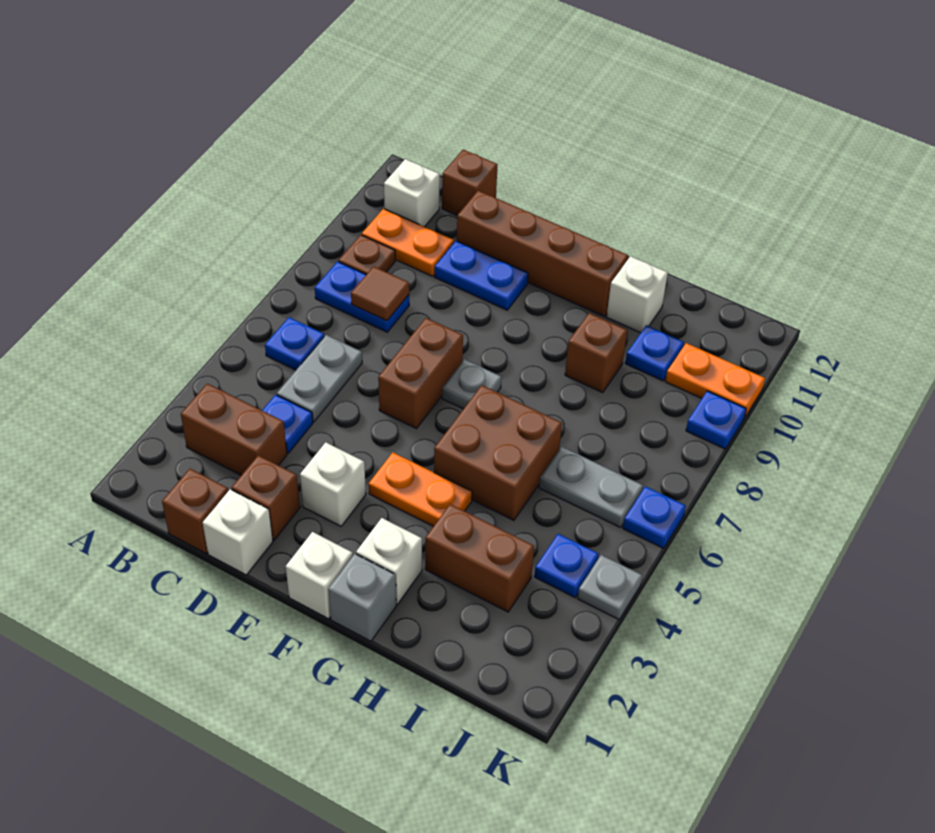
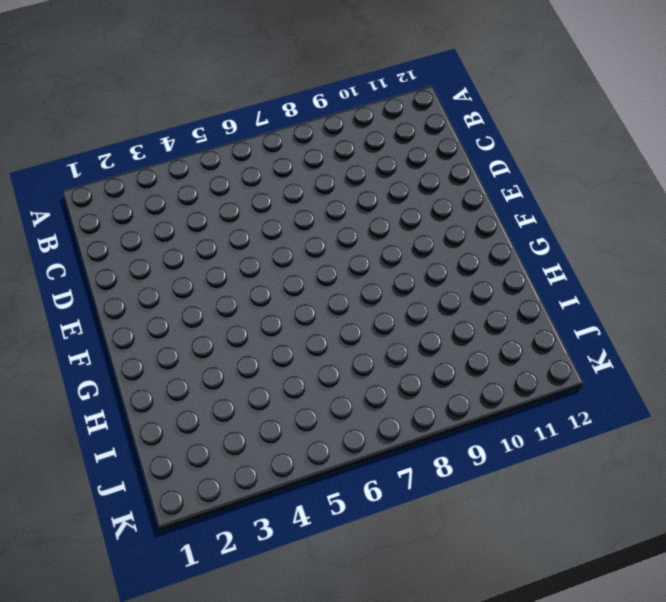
none -> brown 1x2 brick [181,384,287,475]
none -> blue 1x1 plate [265,317,324,370]
none -> blue 1x2 plate [315,262,409,332]
none -> brown 1x1 plate [339,235,395,275]

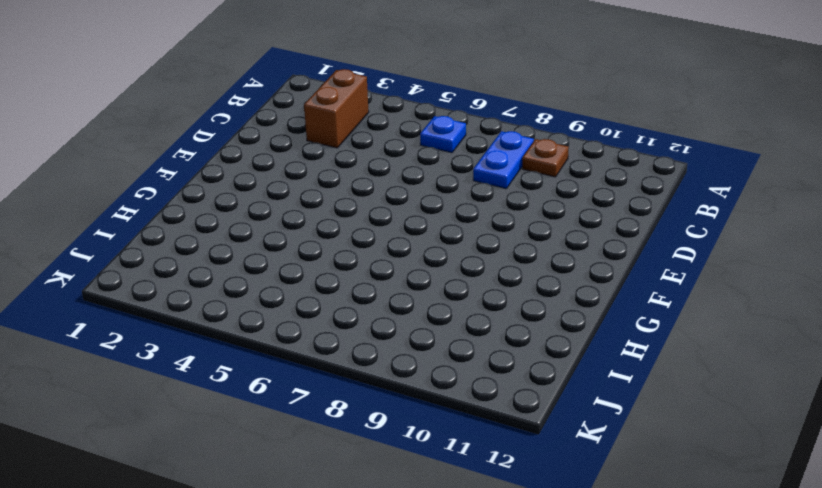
none -> orange 1x2 plate [362,209,454,277]
none -> white 1x1 brick [384,159,440,227]
none -> brown 1x1 brick [162,469,228,554]
none -> blue 1x1 plate [262,395,313,453]

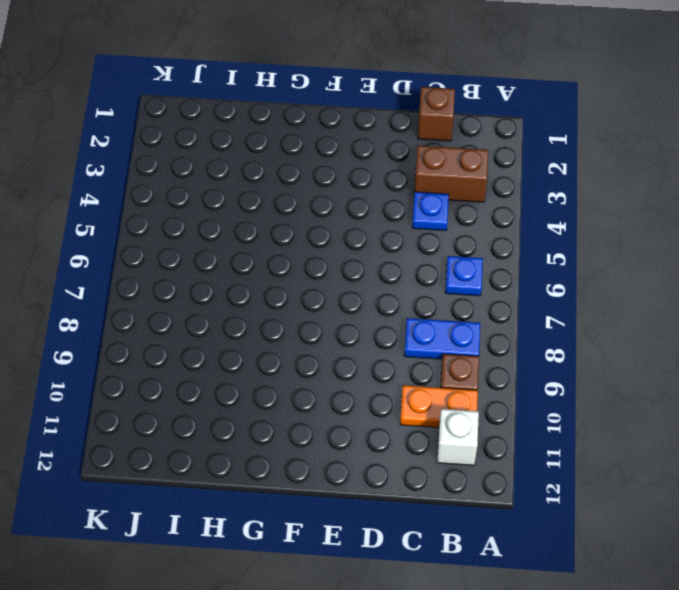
none -> grey 1x2 plate [277,335,362,422]
none -> brown 1x1 brick [442,150,498,215]
none -> white 1x1 brick [203,489,273,575]
none -> brown 1x1 brick [232,455,300,540]

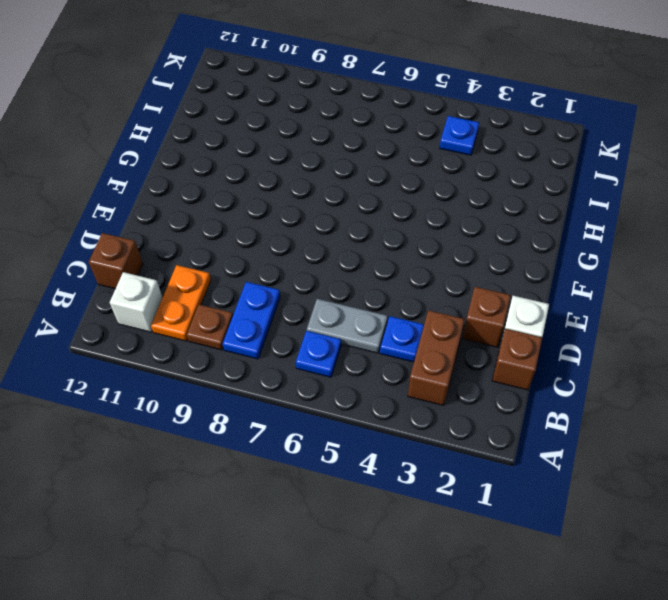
none -> blue 1x2 plate [435,241,528,310]
none -> brown 1x4 brick [457,191,628,317]
none -> white 1x1 brick [300,442,366,526]
none -> brown 1x2 brick [378,318,463,429]

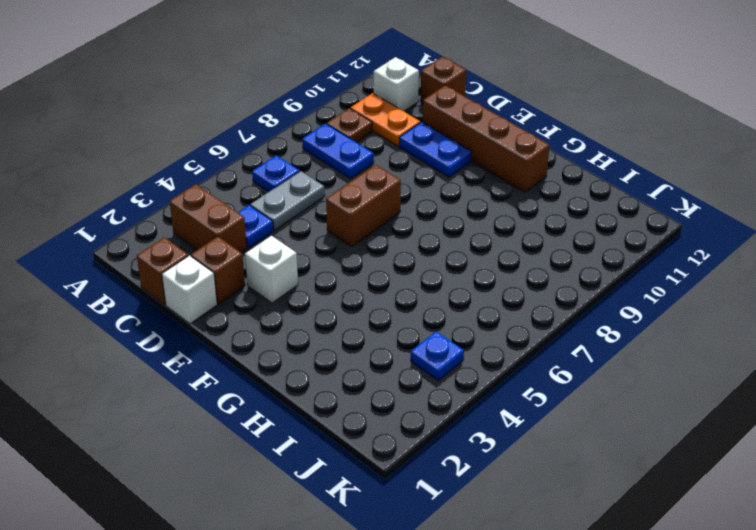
none -> white 1x1 brick [286,532,353,619]
none -> orange 1x2 plate [369,452,472,526]
none -> grey 1x1 plate [442,359,502,409]
none -> grey 1x1 brick [328,554,396,641]

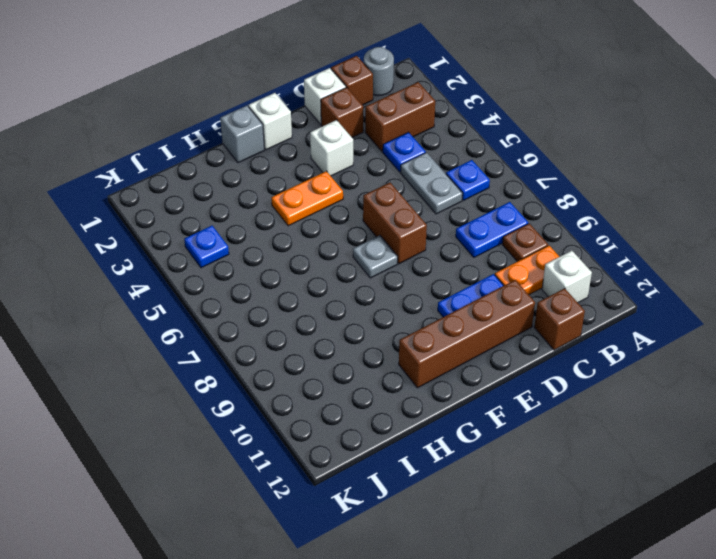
grey 1x1 round brick [364,47,394,96] -> none
none -> white 1x1 brick [356,518,422,604]
none -> brown 2x2 brick [434,385,562,520]
none -> brown 1x2 brick [425,504,534,612]
none -> brown 1x1 brick [565,313,627,392]

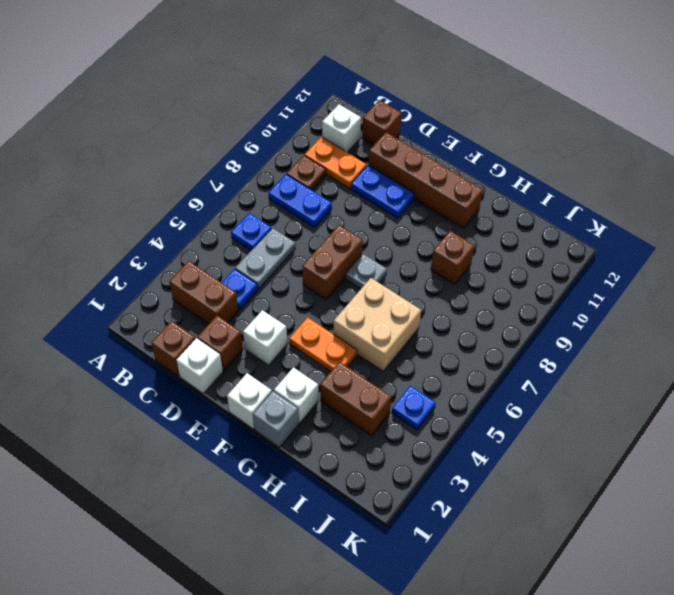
tan 2x2 brick [334,278,421,371] -> brown 2x2 brick [434,385,562,520]
none -> white 1x1 brick [607,256,668,333]
none -> grey 1x2 plate [539,447,643,528]
none -> blue 1x1 plate [625,325,684,381]
none -> orange 1x2 plate [665,343,765,418]

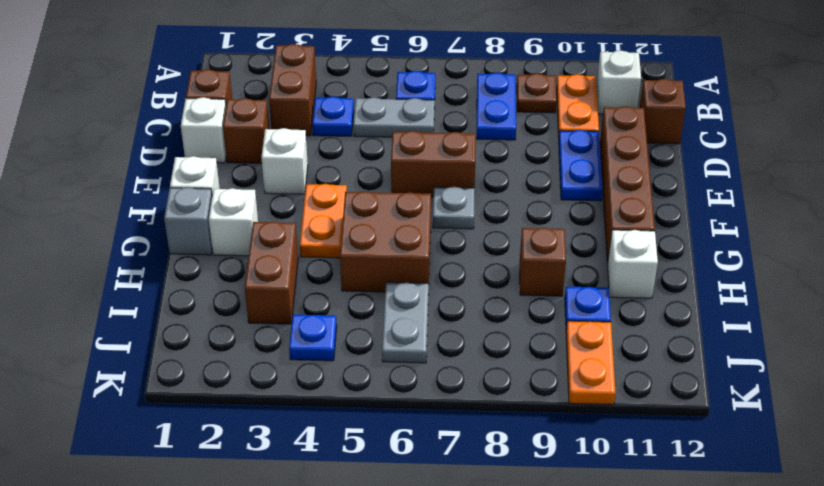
none -> grey 1x1 plate [578,555,643,619]
none -> blue 1x1 plate [623,486,686,548]
none -> blue 1x1 plate [686,391,746,449]
none -> brown 1x1 tile [351,266,409,321]

